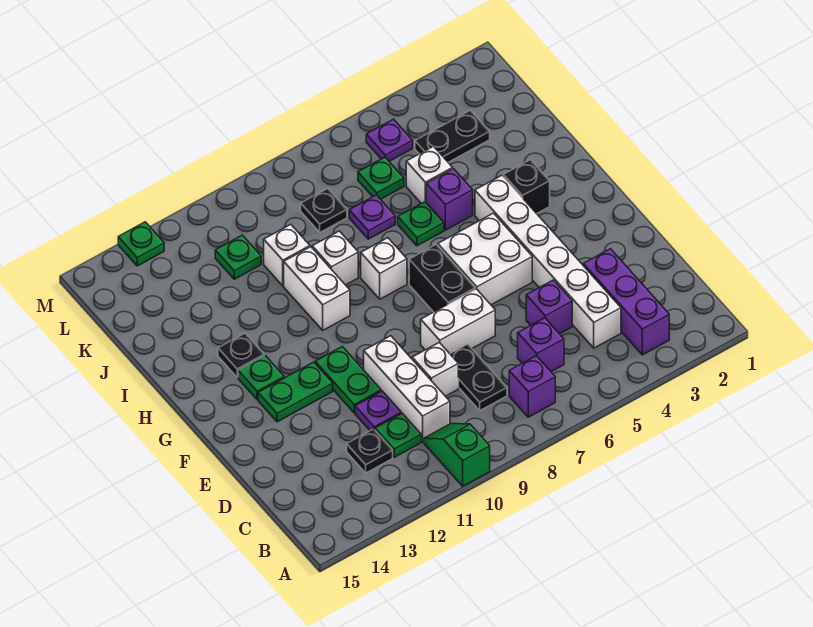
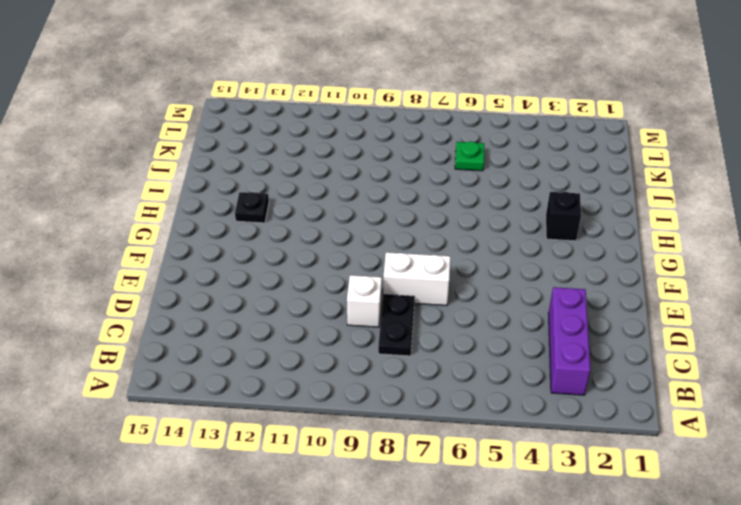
none -> green 1x2 slope [424,424,490,486]
none -> purple 1x1 brick [509,356,555,417]
none -> white 1x6 brick [475,175,621,348]
none -> purple 1x1 brick [518,318,564,372]

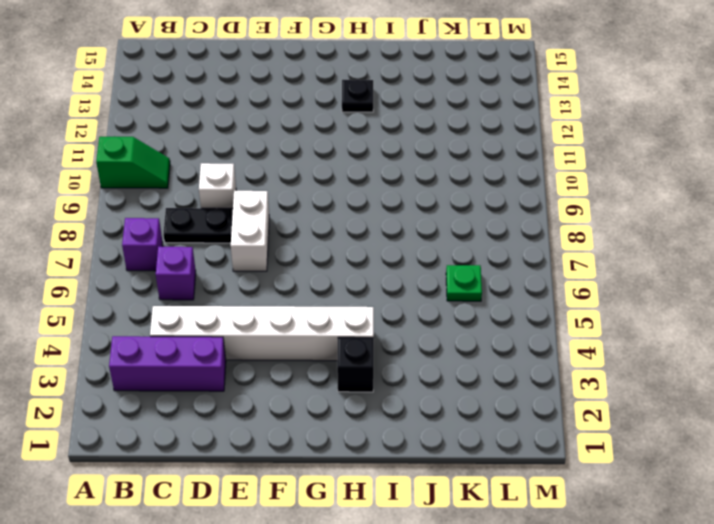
none -> white 1x3 brick [364,336,450,442]
none -> green 1x1 plate [375,413,421,457]
none -> black 1x1 plate [347,429,393,473]
none -> purple 1x1 brick [526,280,572,334]

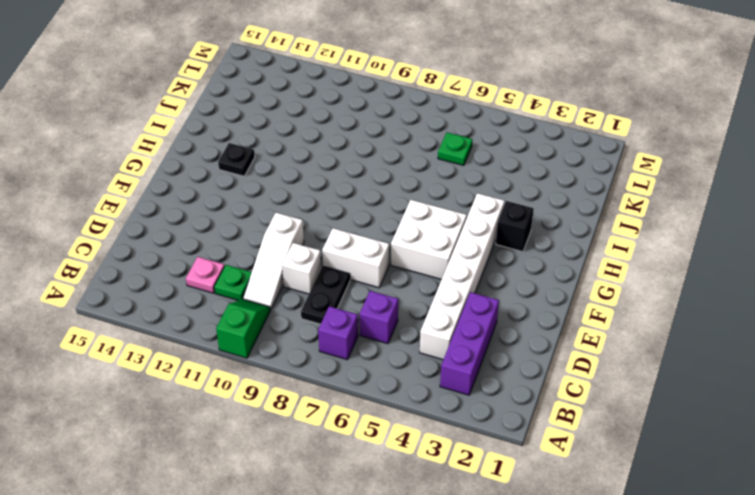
white 1x3 slope [243,213,304,310] -> white 1x3 brick [364,336,450,442]
pink 1x1 plate [186,257,225,293] -> black 1x1 plate [347,429,393,473]
none -> purple 1x1 brick [526,280,572,334]
none -> purple 1x1 plate [355,391,401,431]
none -> green 1x2 plate [315,347,381,413]
none -> black 1x2 brick [409,244,475,312]

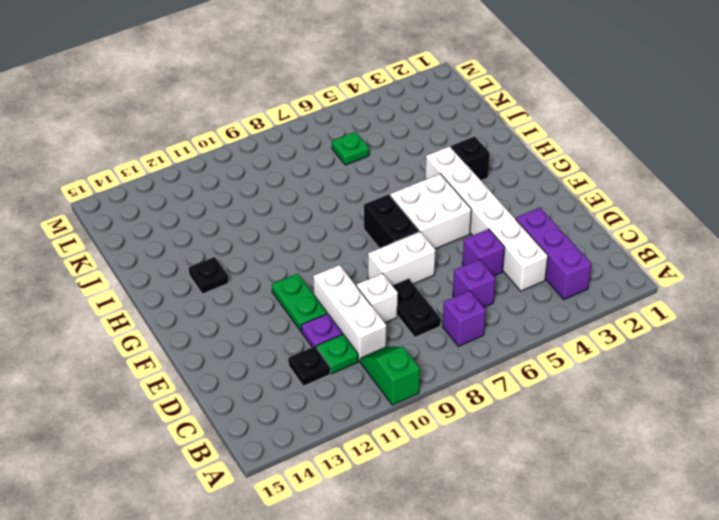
none -> green 1x2 plate [258,362,333,422]
none -> green 1x1 plate [238,356,284,400]
none -> white 1x1 brick [361,238,407,299]
none -> white 1x2 brick [284,247,350,330]

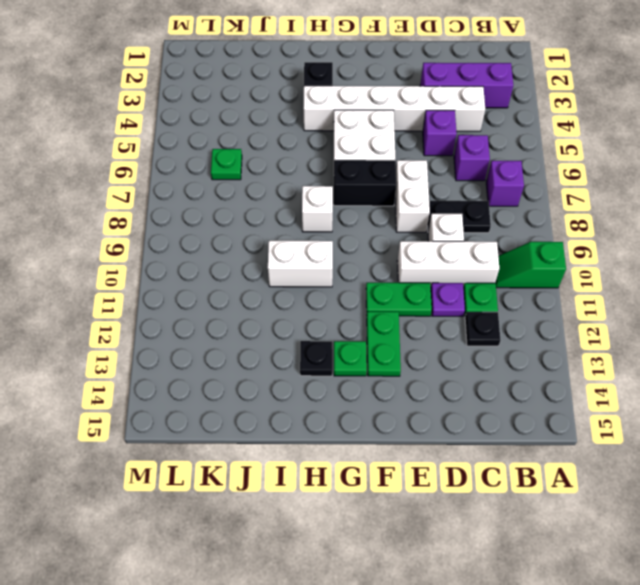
none -> purple 1x1 brick [426,169,473,230]
none -> green 1x1 plate [398,202,444,246]
none -> white 1x1 brick [312,231,358,285]
none -> white 1x1 brick [406,146,453,203]

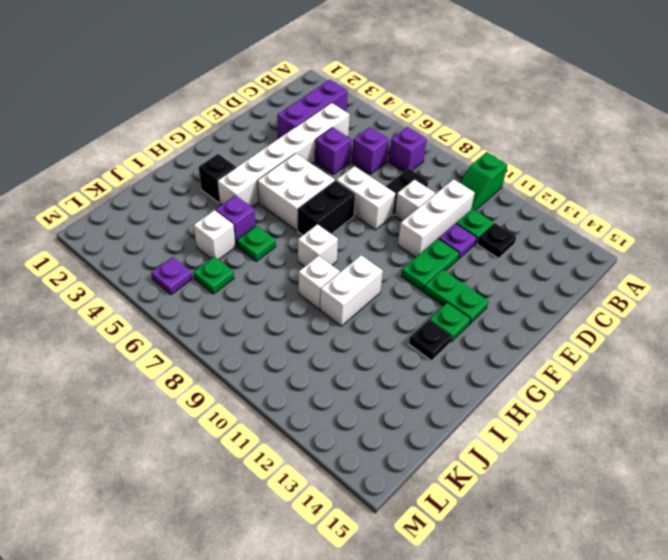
none -> purple 1x1 plate [349,195,395,239]
none -> white 1x1 brick [264,224,310,286]
none -> black 1x2 plate [415,110,490,162]
none -> black 1x1 plate [301,188,347,232]

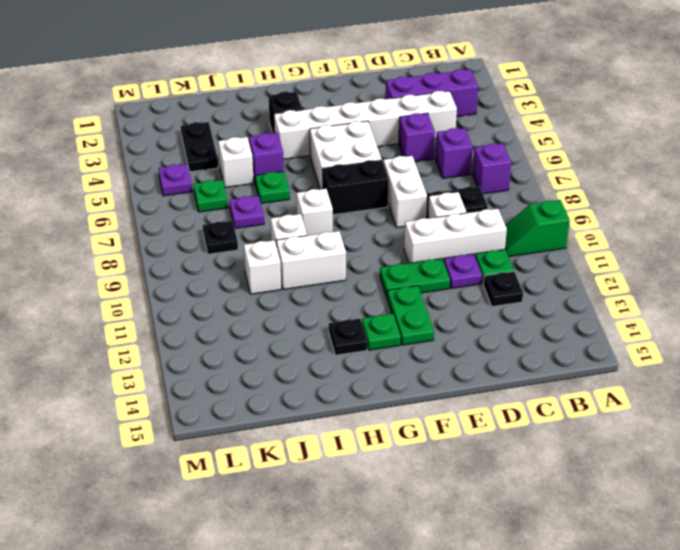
none -> green 1x1 plate [215,235,261,279]
none -> green 1x1 plate [118,222,164,266]

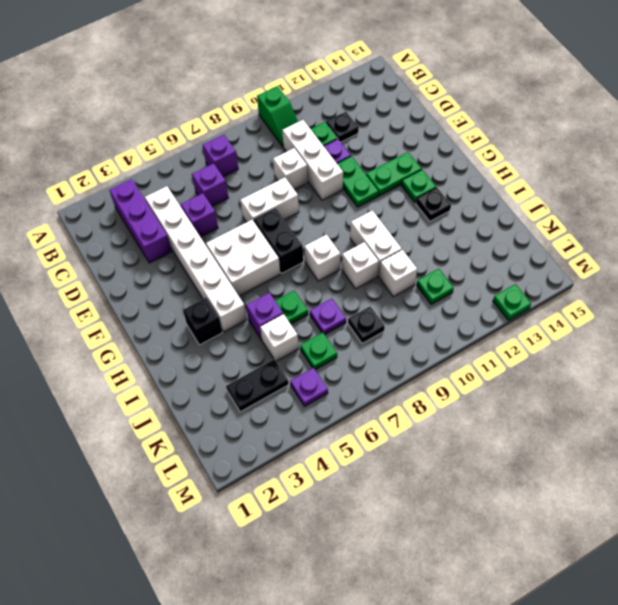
none -> black 1x2 plate [450,344,507,410]

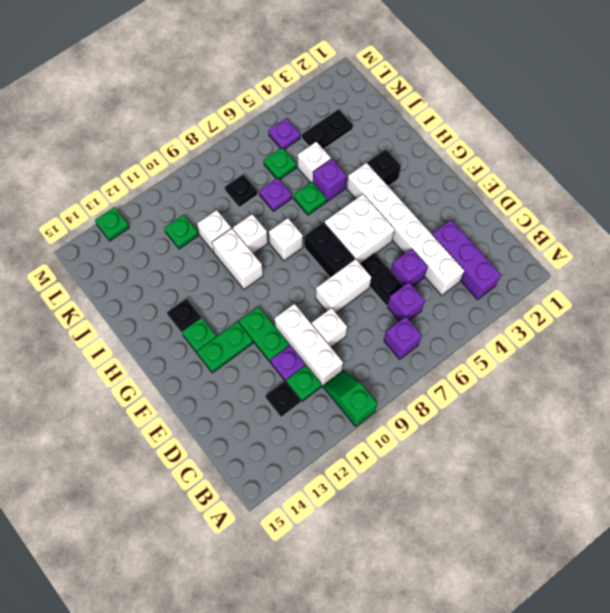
black 1x2 plate [360,253,403,306] -> black 1x2 plate moved to [450,344,507,410]

